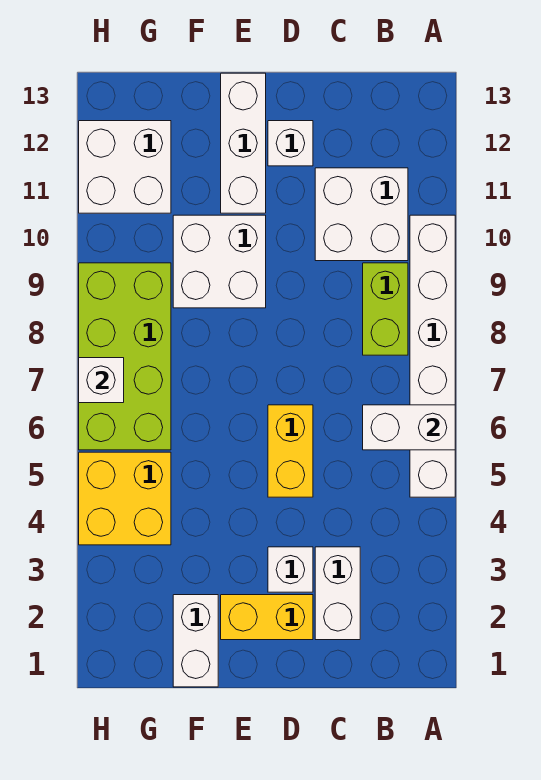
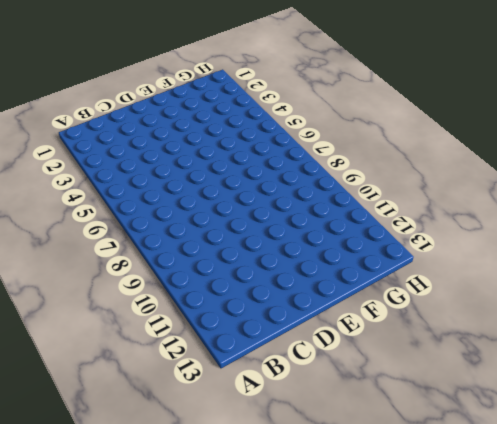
none -> white 1x6 brick [410,215,455,497]
none -> lime 1x2 brick [363,263,408,355]
none -> white 2x2 brick [315,168,408,261]

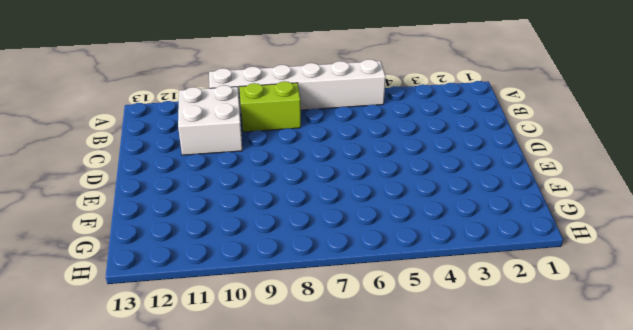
none -> white 1x2 brick [315,547,360,640]
none -> yellow 1x2 brick [221,595,313,640]
none -> white 1x1 brick [268,547,313,592]

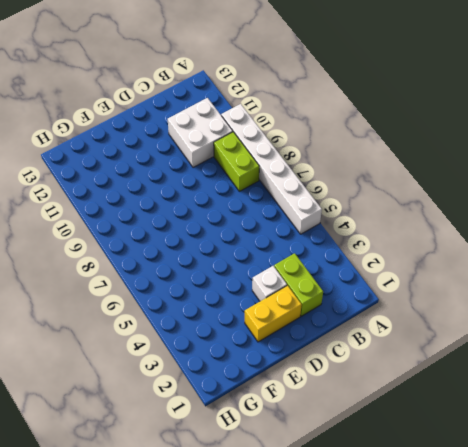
lime 1x2 brick [274,253,323,316] -> white 1x2 brick [315,547,360,640]
none -> yellow 1x2 brick [268,405,313,497]
none -> white 1x1 brick [268,121,313,166]
none -> white 2x2 brick [173,215,266,308]

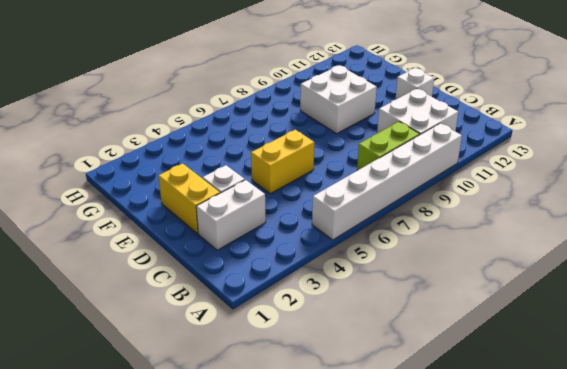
none -> white 1x3 brick [221,73,266,213]
none -> white 1x2 brick [173,595,218,687]
none -> yellow 2x2 brick [79,452,171,545]

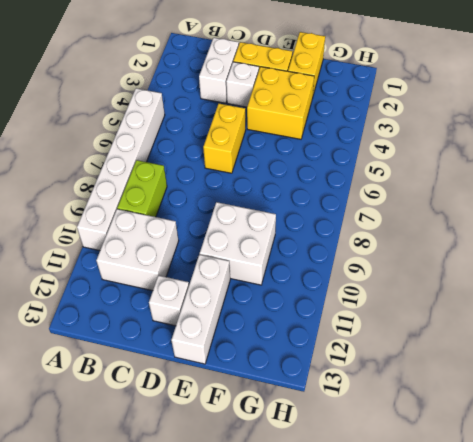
yellow 2x2 brick [247,67,314,139] -> yellow 2x2 brick moved to [79,452,171,545]
yellow 1x2 brick [288,32,325,95] -> white 1x2 brick [173,595,218,687]
none -> lime 2x4 brick [79,263,171,450]
none -> white 2x2 brick [79,121,171,213]
none -> white 1x2 brick [363,405,455,450]

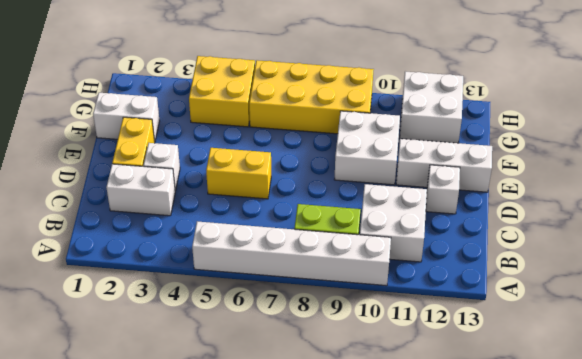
yellow 2x4 brick [249,60,374,134] -> lime 2x4 brick [79,263,171,450]
none -> white 1x2 brick [363,405,455,450]
none -> white 1x1 brick [79,358,124,403]

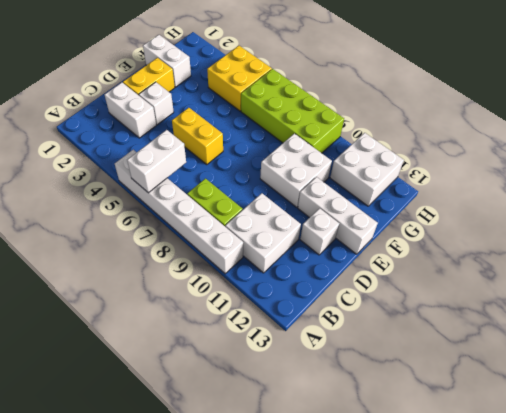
none -> white 1x1 brick [79,358,124,403]

